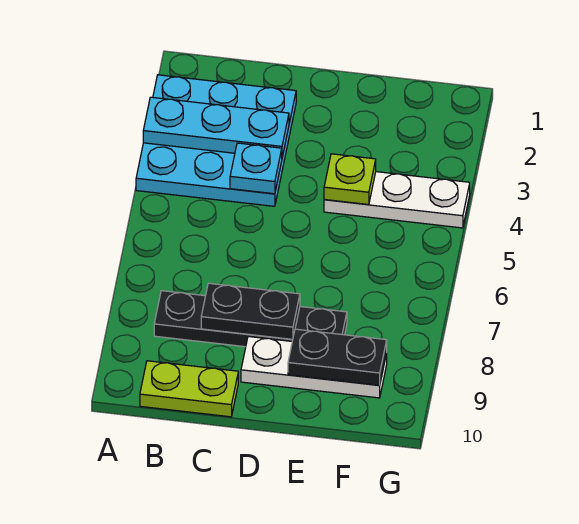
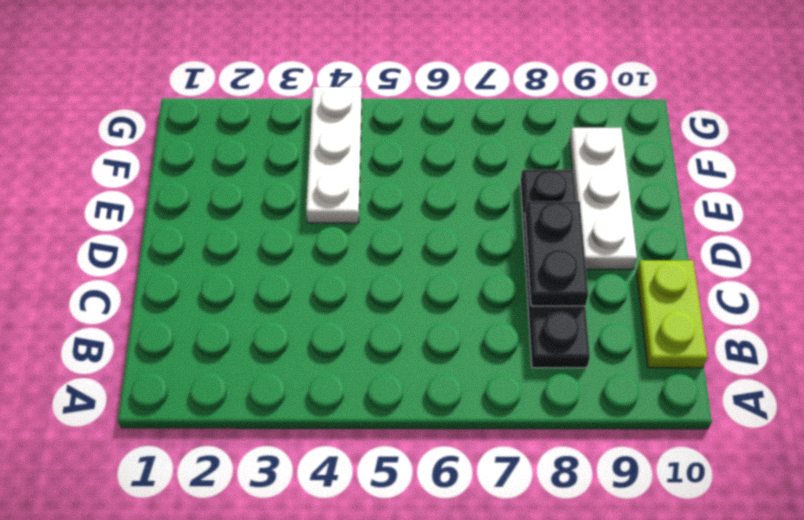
none -> cyan 3x3 plate [136,75,296,206]
none -> cyan 1x3 plate [143,97,289,157]

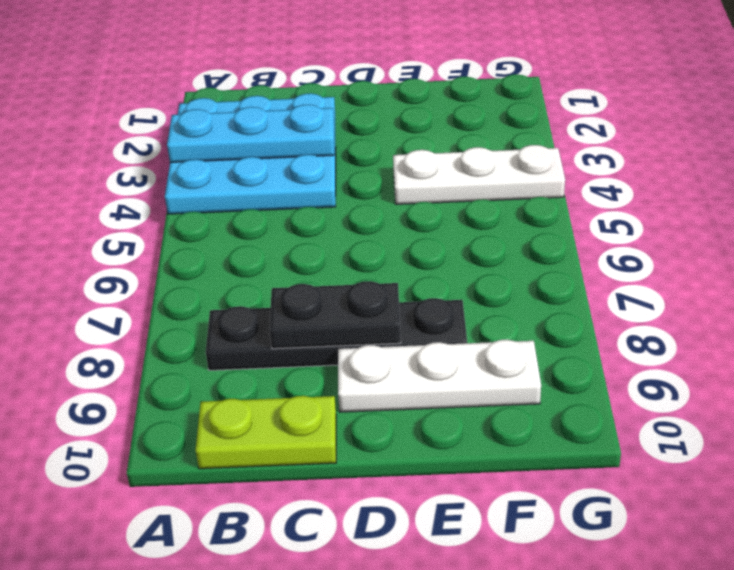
none -> cyan 1x1 plate [230,143,282,194]
none -> lime 1x1 plate [324,154,376,205]

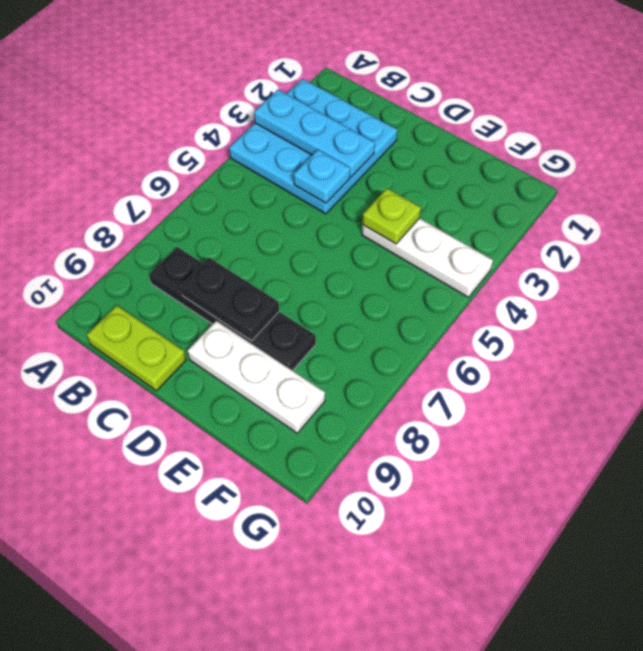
none -> black 1x2 plate [288,329,387,385]

